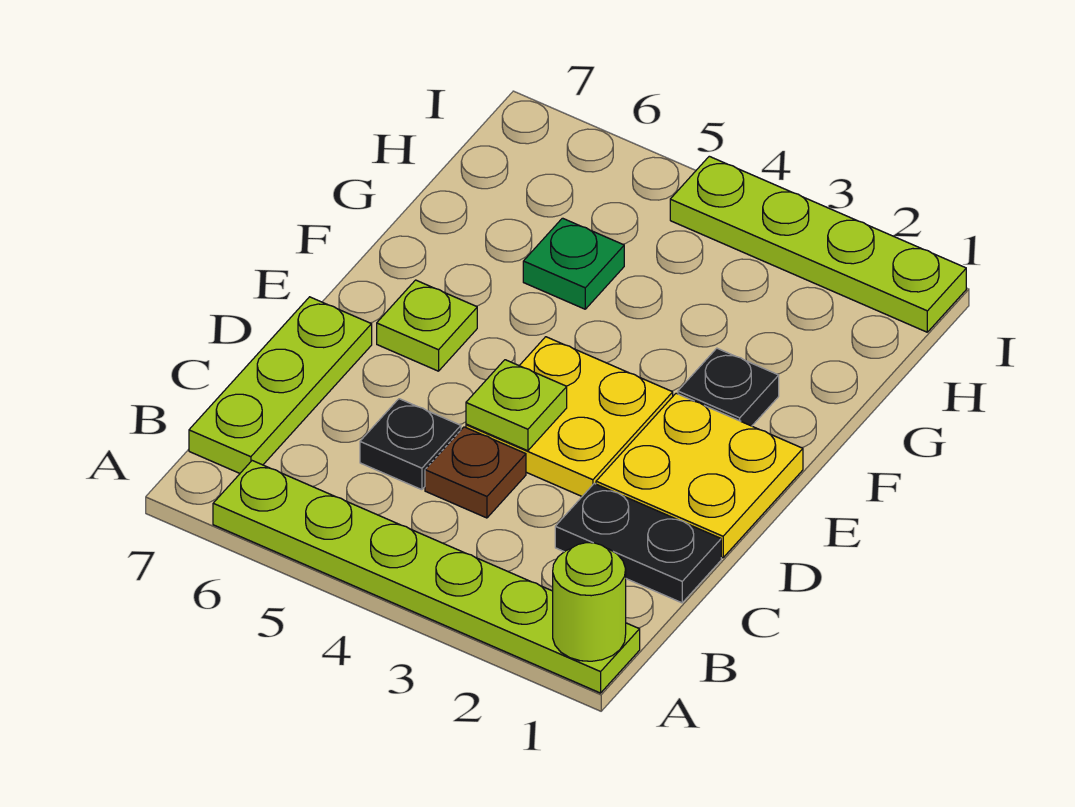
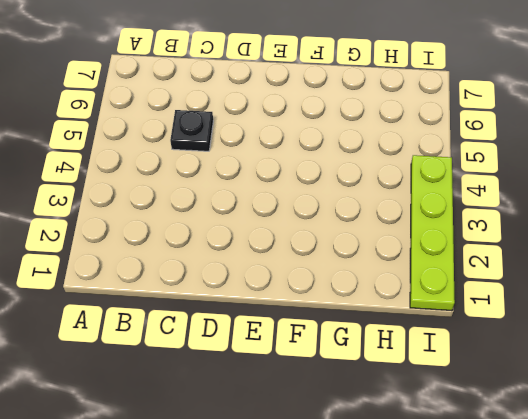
none -> lime 1x6 plate [213,461,640,693]
none -> lime 1x3 plate [189,297,372,473]
none -> black 1x2 plate [555,484,721,603]

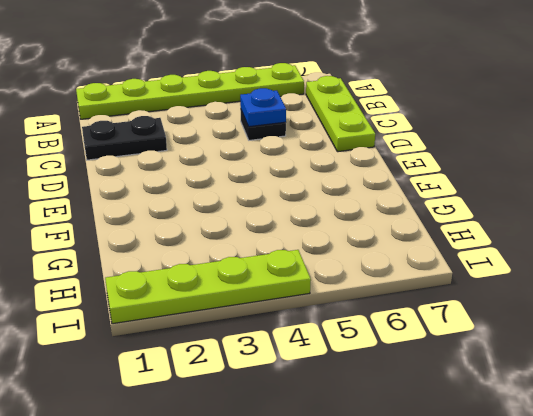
blue 1x1 plate [240,88,286,127] -> none
none -> brown 1x1 plate [425,427,526,518]
none -> yellow 2x2 plate [596,393,803,558]
none -> yellow 2x2 plate [466,337,673,496]

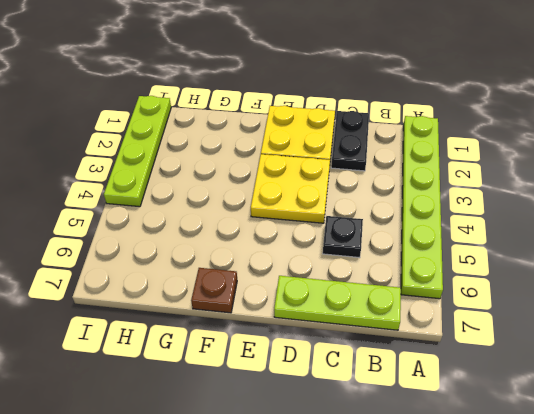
brown 1x1 plate [191,268,237,313] -> brown 1x1 plate moved to [425,427,526,518]
none -> lime 1x1 plate [377,280,477,371]
none -> black 1x1 plate [678,348,779,426]
none -> green 1x1 plate [523,218,624,309]

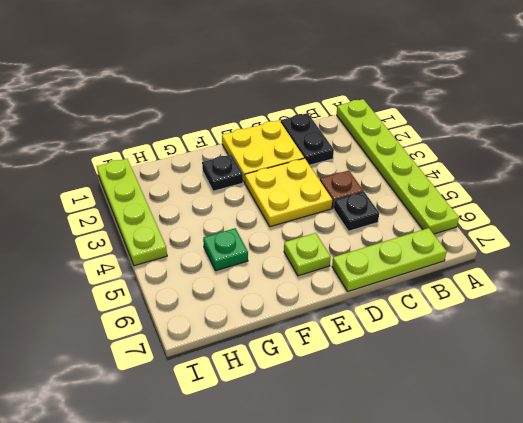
none -> lime 1x1 round brick [553,543,626,661]
none -> lime 1x1 plate [466,360,567,451]

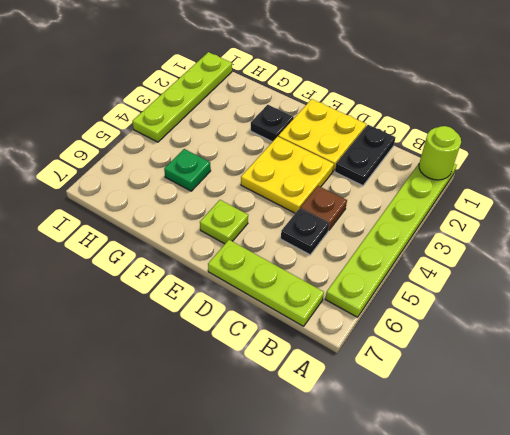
none -> lime 1x1 plate [466,360,567,451]

